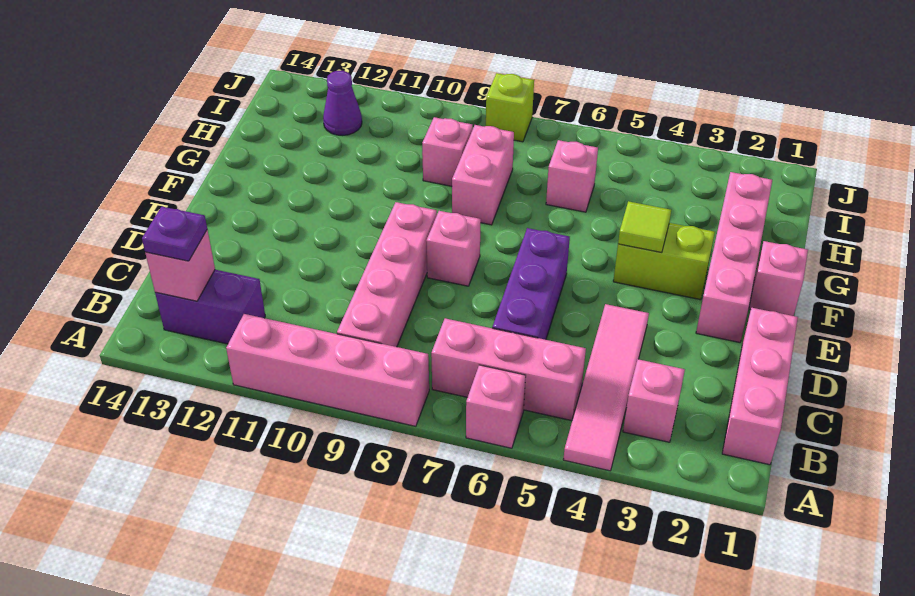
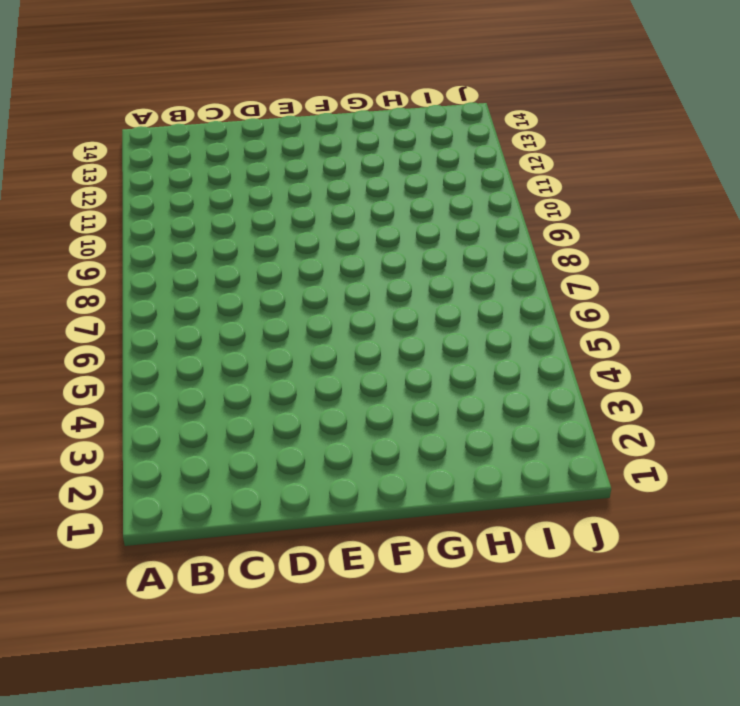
none -> pink 1x4 tile [563,304,649,471]
none -> pink 1x1 brick [466,365,526,448]
none -> pink 1x4 brick [226,314,429,426]

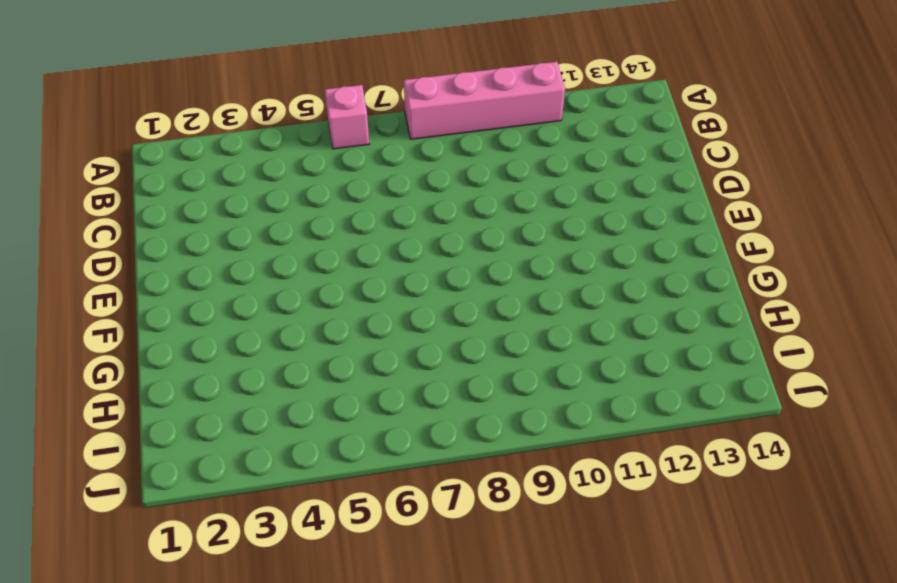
none -> pink 1x4 tile [563,304,649,471]
none -> pink 1x3 brick [722,308,798,465]
none -> pink 1x1 brick [623,359,685,442]

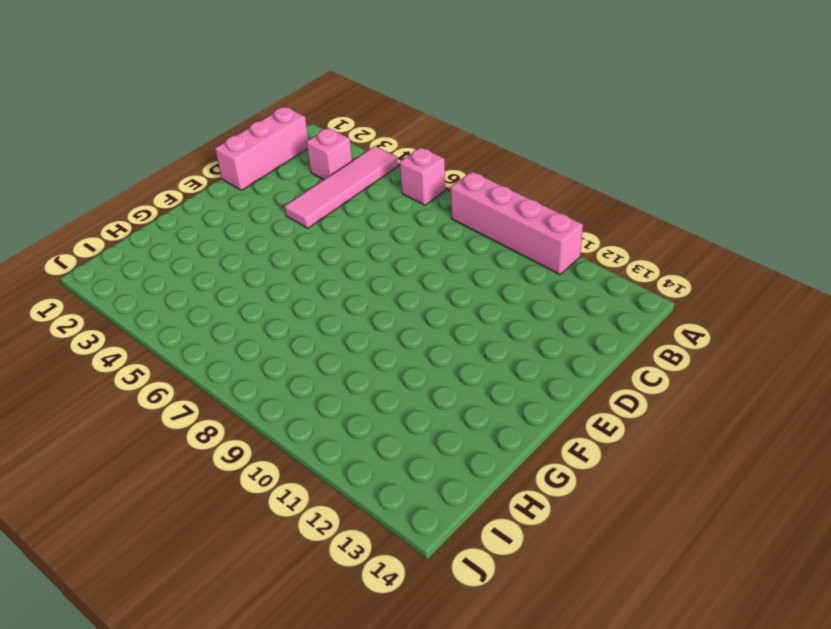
none -> pink 1x3 brick [431,318,586,421]
none -> pink 1x4 brick [337,202,437,347]
none -> purple 1x2 brick [155,270,265,344]

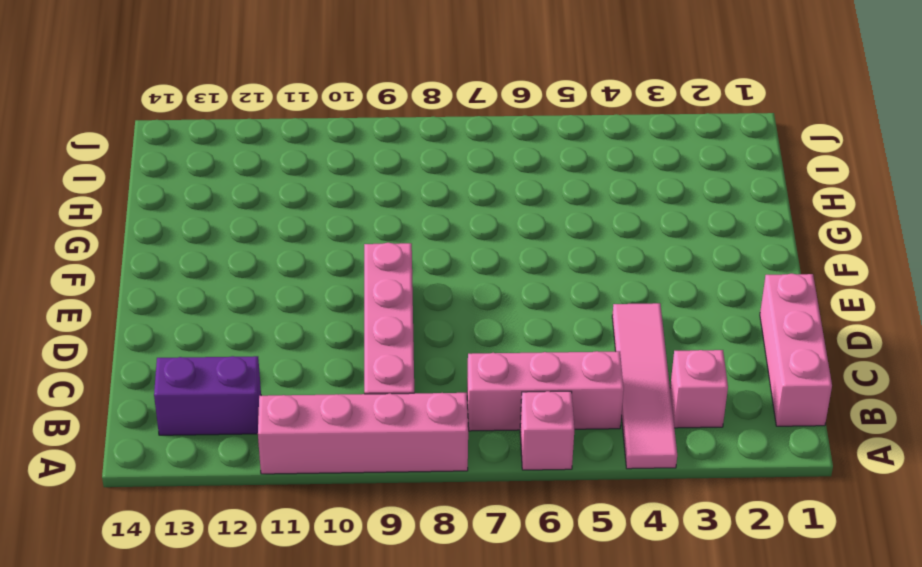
none -> purple 1x3 brick [492,228,570,340]
none -> pink 1x4 brick [696,172,772,342]
none -> pink 1x1 brick [426,211,481,286]

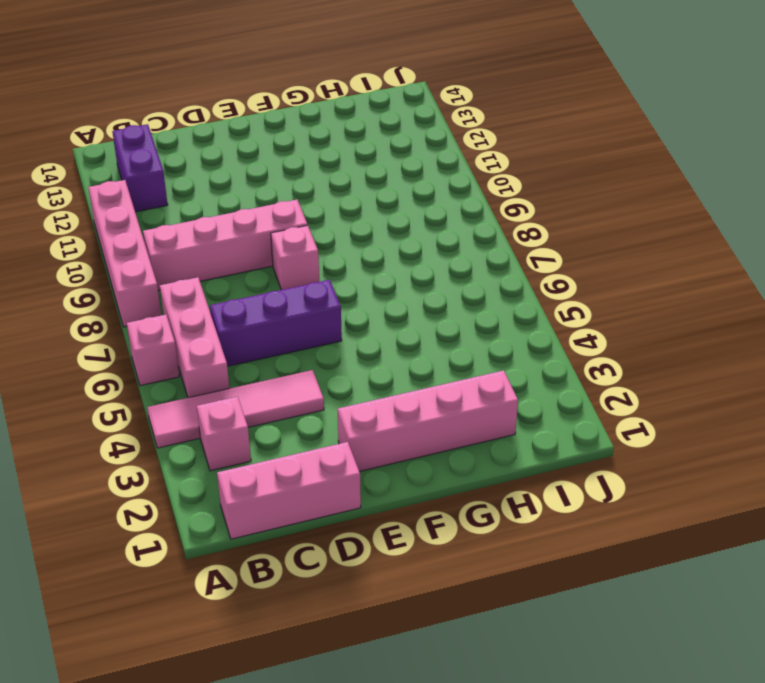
none -> pink 1x1 brick [749,241,808,316]
none -> lime 1x2 brick [613,223,715,300]
none -> pink 1x2 brick [452,125,514,225]

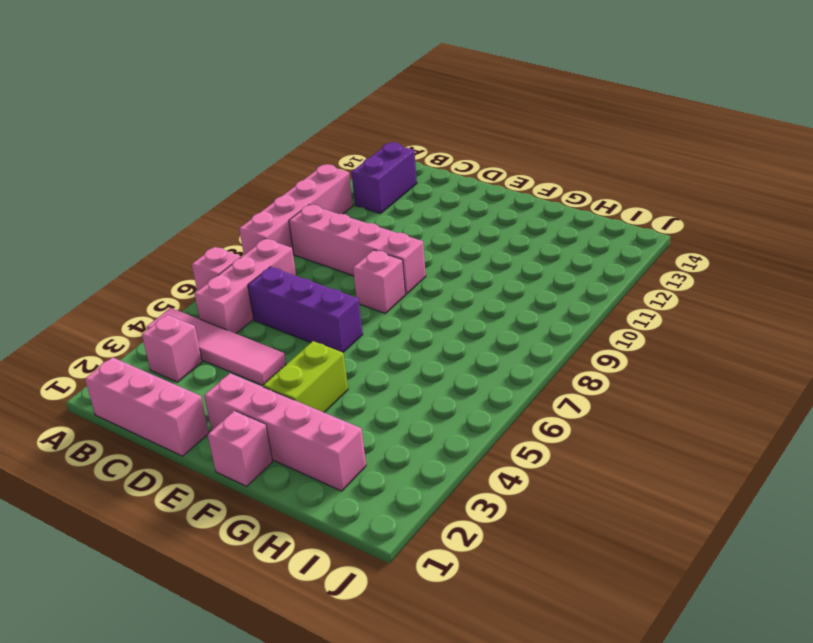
none -> pink 1x2 brick [452,125,514,225]
none -> pink 1x1 brick [546,140,598,212]
none -> pink 1x1 brick [422,117,473,186]

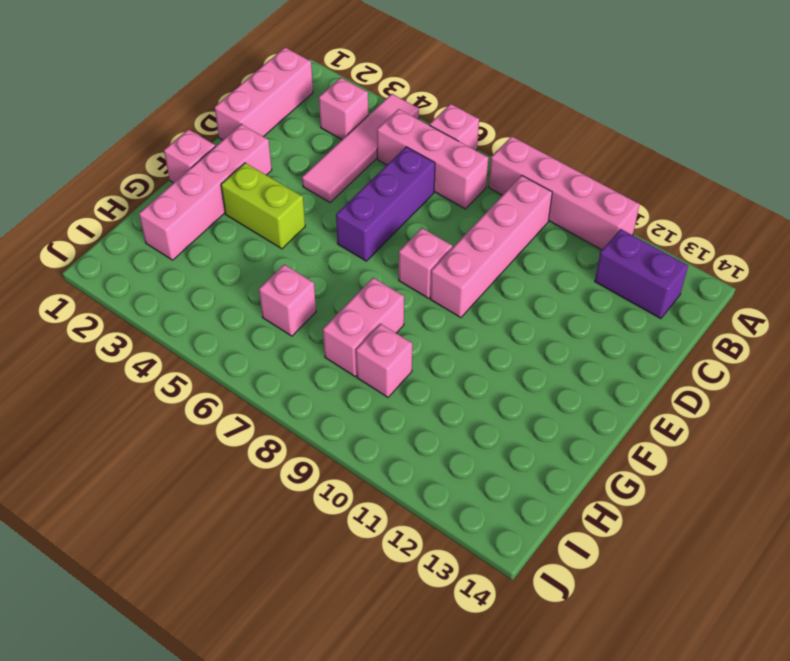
none -> purple 1x1 cone [323,71,362,135]
none -> lime 1x1 brick [486,73,534,142]
none -> pink 1x1 brick [145,230,215,301]

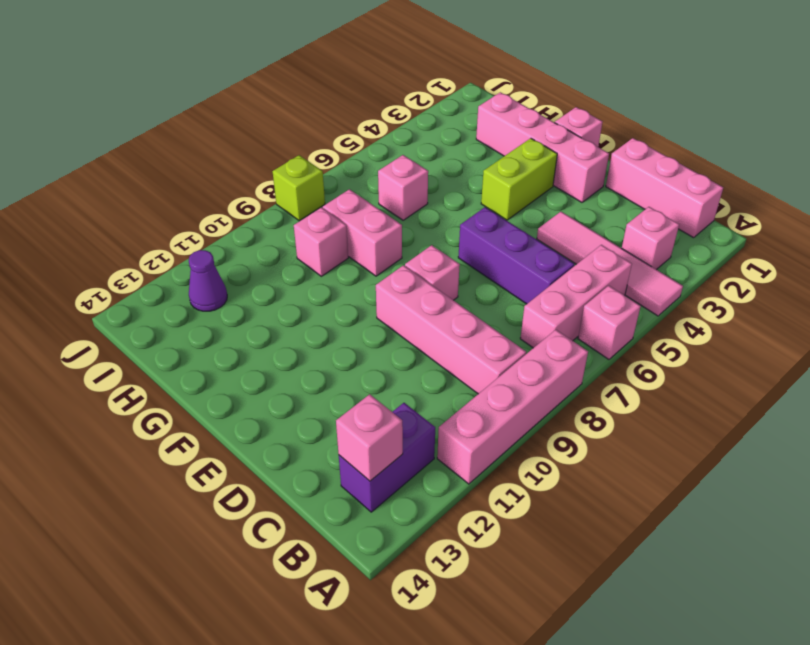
none -> lime 1x1 tile [618,201,671,252]
none -> purple 1x1 plate [142,207,207,261]

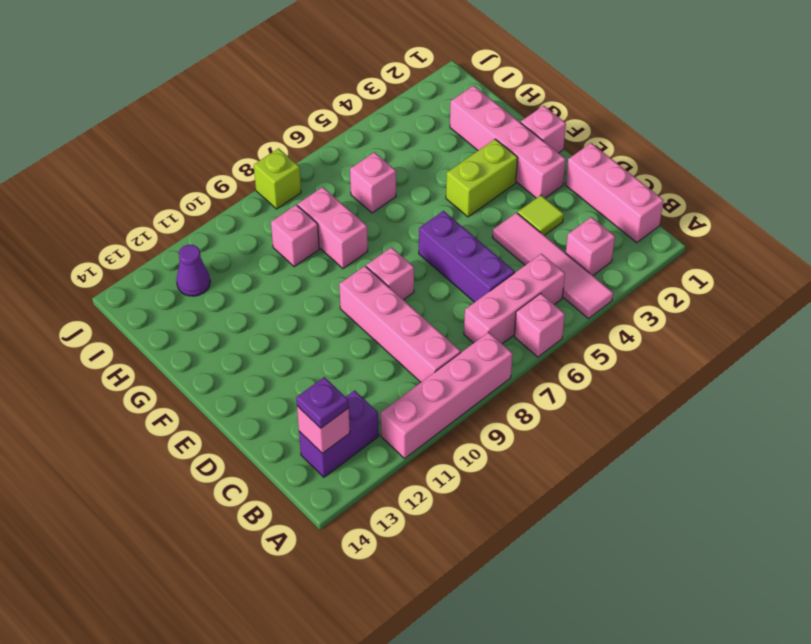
lime 1x1 tile [518,195,564,235] -> lime 1x1 tile moved to [618,201,671,252]

